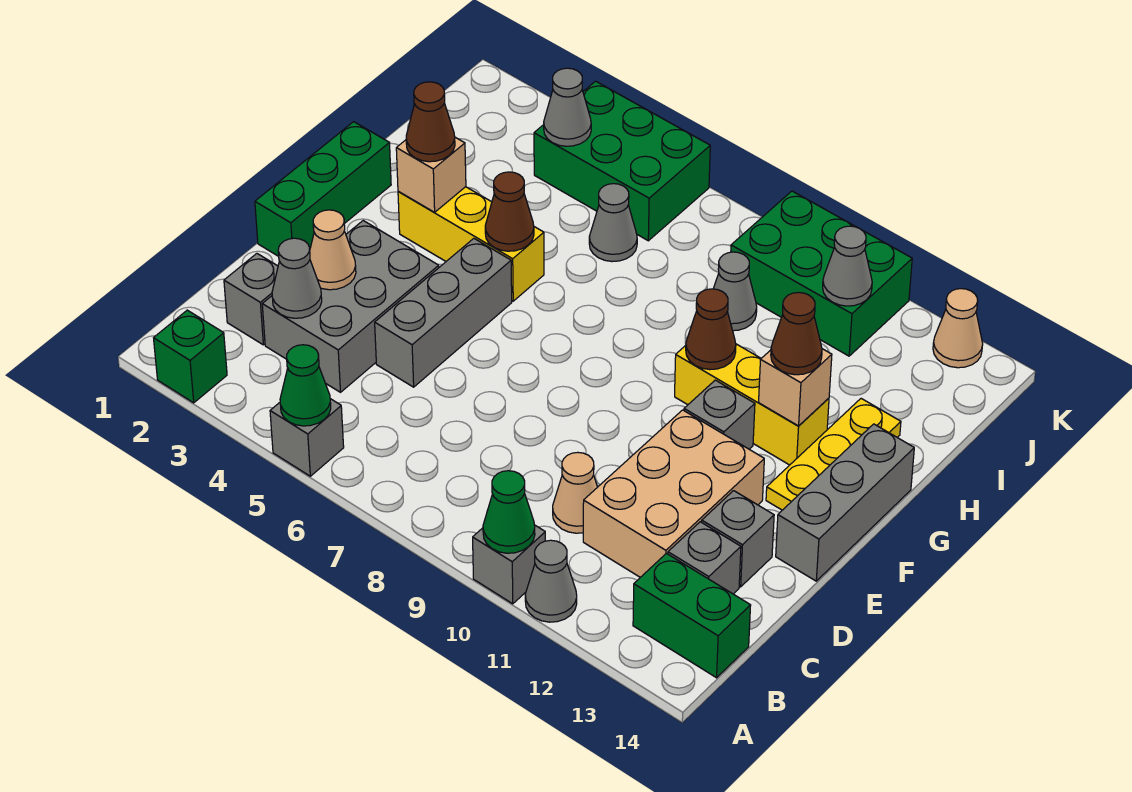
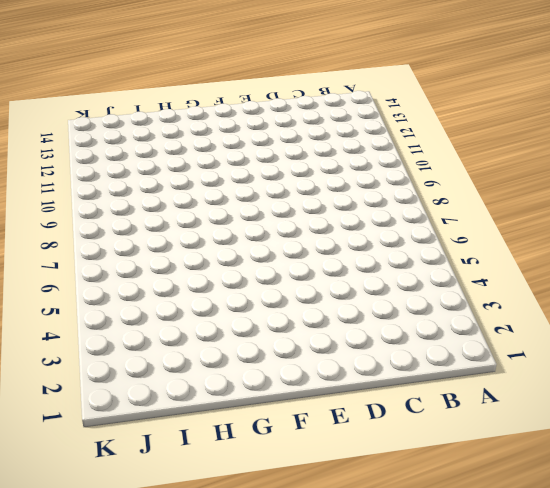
none -> green 1x1 brick [154,310,227,403]
none -> grey 1x1 brick [270,399,344,476]
none -> grey 1x1 brick [473,525,545,604]
none -> grey 1x1 cone [525,540,577,622]

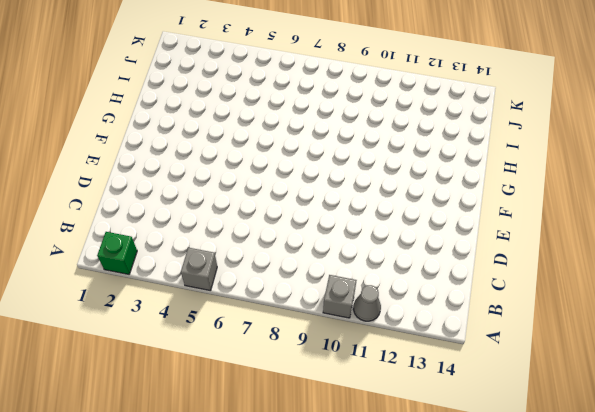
none -> green 1x2 brick [633,553,751,678]
none -> grey 1x1 brick [224,254,278,345]
none -> grey 2x3 brick [262,221,439,392]
none -> tan 1x1 cone [553,452,597,533]

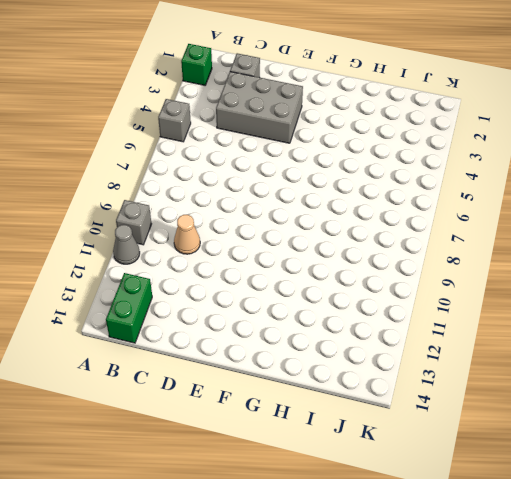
none -> tan 2x3 brick [583,410,764,577]
none -> grey 1x1 brick [668,522,741,594]
none -> grey 1x3 brick [375,239,512,387]
none -> grey 1x1 brick [702,491,774,587]

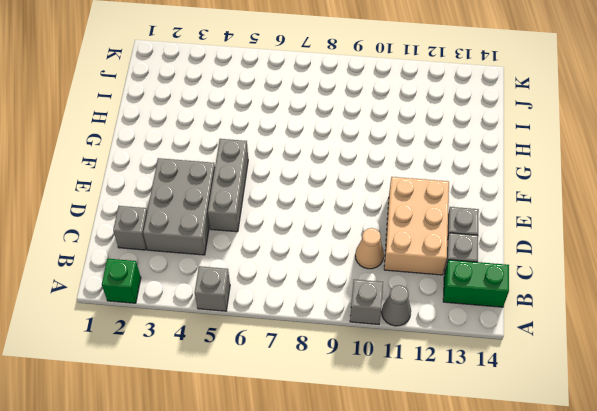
none -> green 1x3 brick [255,122,391,256]
none -> grey 1x3 brick [776,424,914,581]
none -> grey 1x1 brick [684,380,755,449]
none -> yellow 1x3 plate [766,399,901,510]

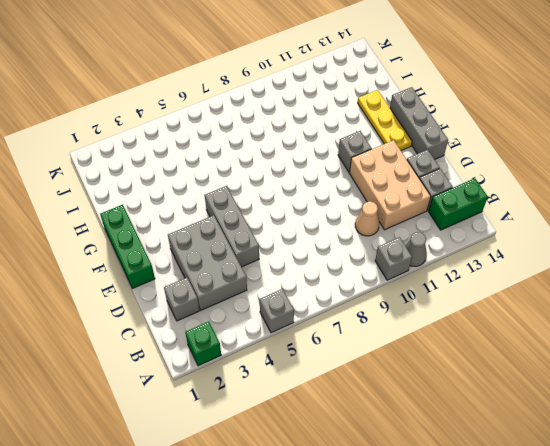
none -> yellow 1x3 brick [398,187,544,301]
none -> yellow 1x3 brick [675,344,829,465]
none -> grey 1x1 cone [589,184,637,262]
none -> grey 1x1 cone [713,252,757,331]

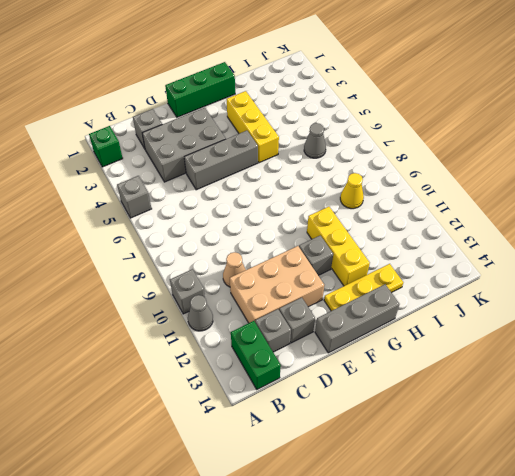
yellow 1x1 cone [340,173,364,209] -> grey 1x1 cone [713,252,757,331]
none -> green 2x3 brick [534,81,710,241]
none -> green 2x3 brick [731,191,912,356]
none -> tan 1x1 cone [933,289,983,368]
none -> green 1x1 cone [280,345,331,426]

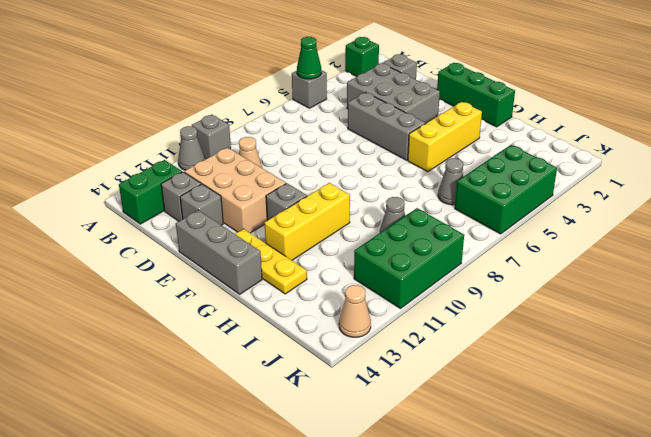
none -> green 1x1 cone [483,471,535,553]
none -> grey 1x1 cone [272,238,322,318]
none -> tan 1x1 cone [310,210,356,290]
none -> tan 1x1 brick [396,137,466,212]

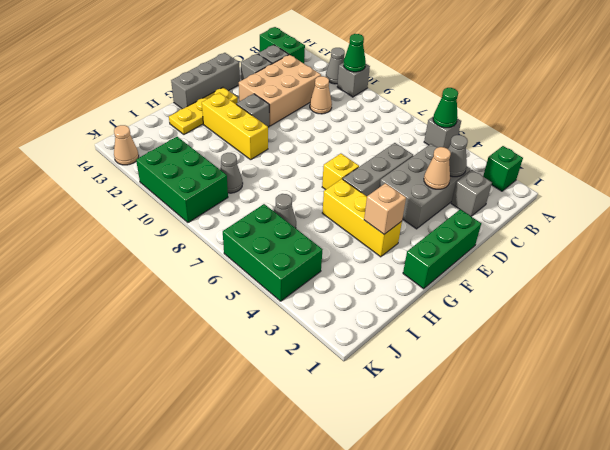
yellow 1x1 brick [322,154,359,190] -> none
none -> brown 1x1 cone [485,172,534,251]
none -> brown 1x1 cone [686,289,736,370]
none -> tan 1x1 brick [759,349,832,426]
none -> grey 1x1 cone [544,68,591,146]

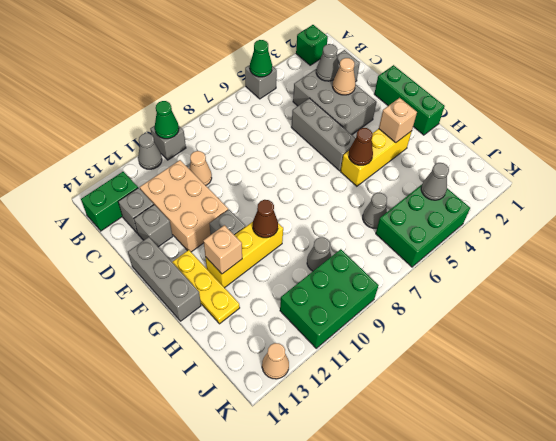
none -> grey 1x1 cone [823,226,872,306]
none -> brown 1x1 cone [406,82,455,162]
none -> brown 1x1 cone [771,292,822,375]

